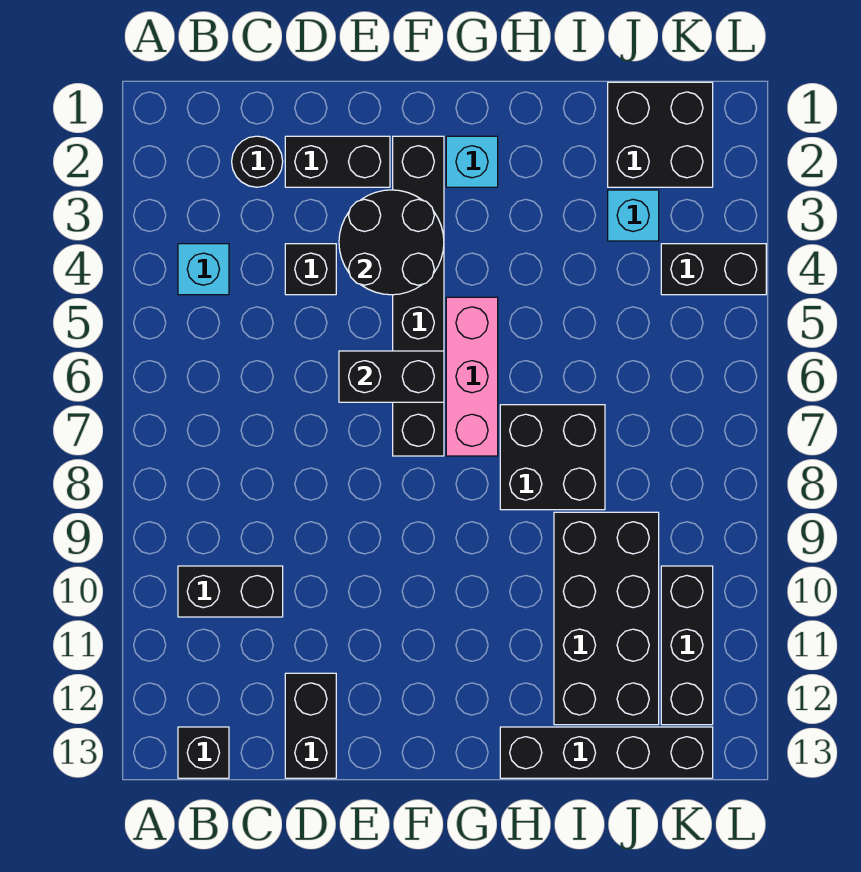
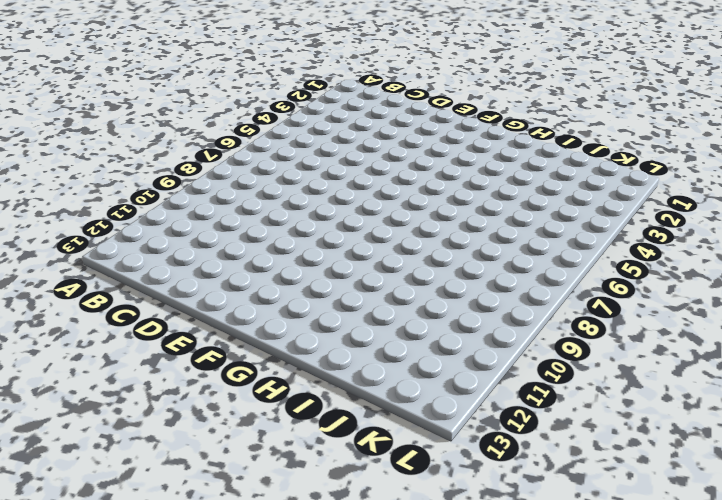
none -> cyan 1x1 brick [178,244,229,295]
none -> black 1x2 brick [178,566,283,617]
none -> black 1x1 brick [178,727,229,778]

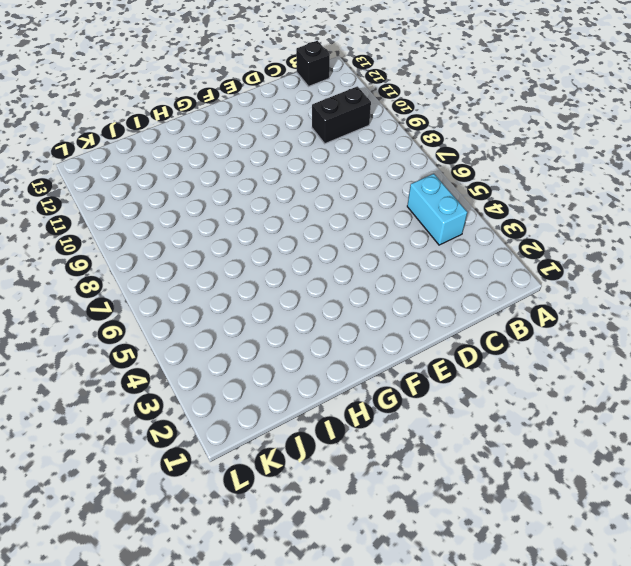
cyan 1x2 brick [407,174,467,245] -> cyan 1x1 brick [178,244,229,295]
none -> black 1x1 round brick [232,136,283,187]
none -> black 1x2 brick [285,136,390,187]
none -> black 1x1 brick [285,244,336,295]

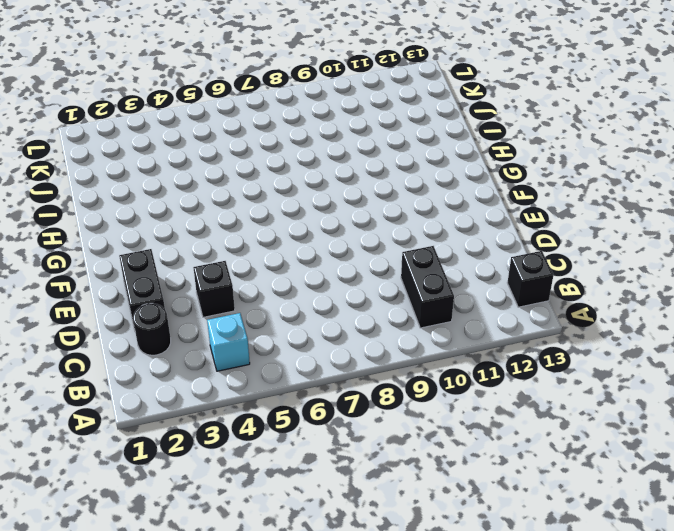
none -> black 1x2 brick [285,673,336,778]
none -> black 1x6 brick [393,136,444,456]
none -> cyan 1x1 brick [446,136,498,187]

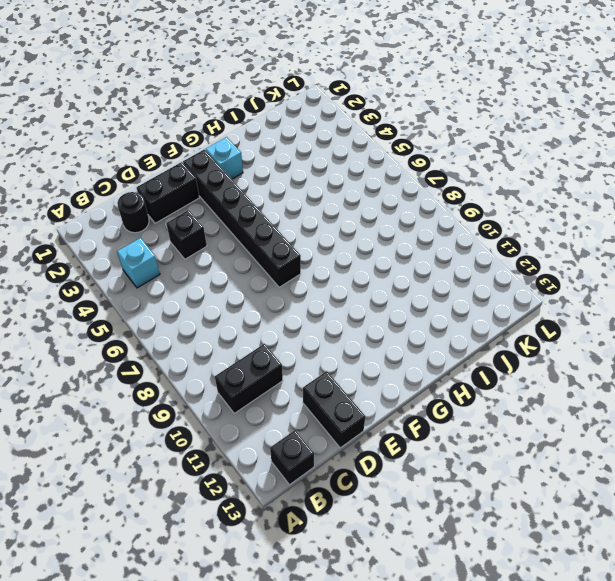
none -> pink 1x3 brick [446,297,498,456]
none -> black 2x2 brick [500,405,605,510]
none -> black 1x4 brick [500,727,713,778]

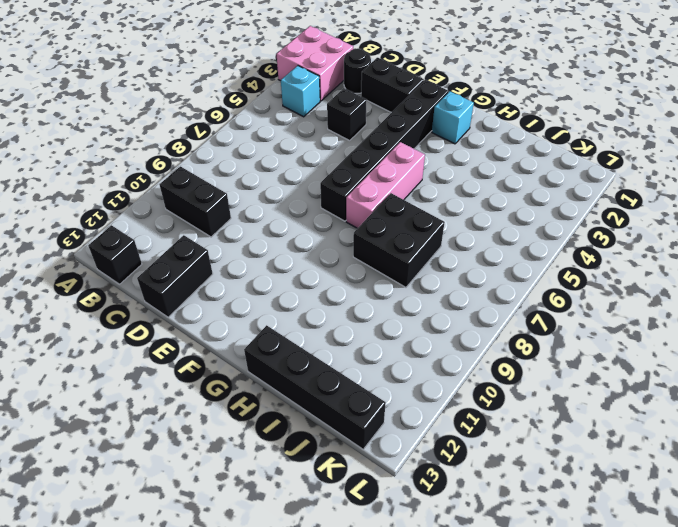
pink 2x2 brick [276,26,353,101] -> none
none -> black 2x4 brick [554,512,659,725]
none -> black 2x2 brick [608,82,713,187]
none -> cyan 1x1 brick [608,190,659,241]

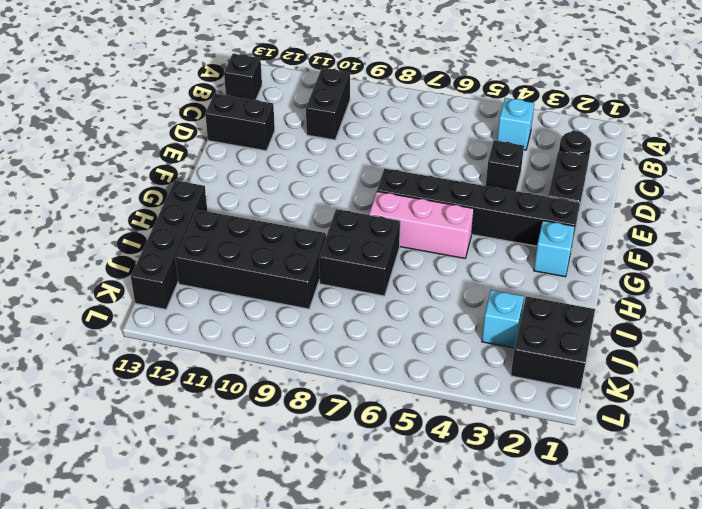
none -> black 1x2 brick [661,244,766,295]
none -> black 1x3 brick [661,566,713,725]
none -> black 2x2 round brick [339,190,444,295]

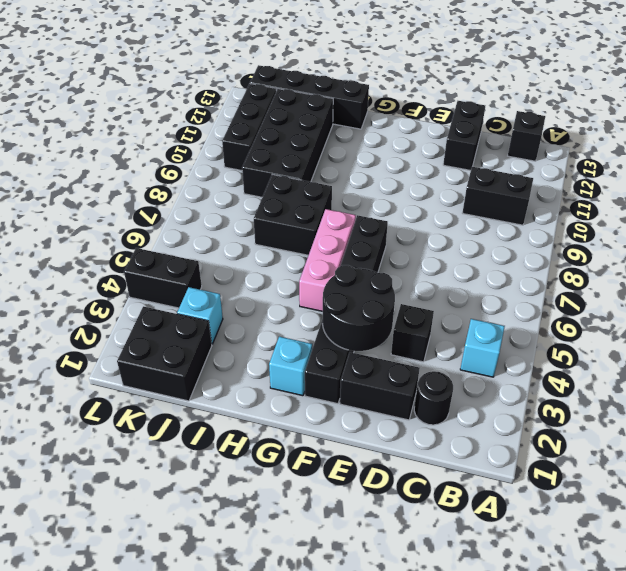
none -> black 1x2 brick [339,351,444,402]

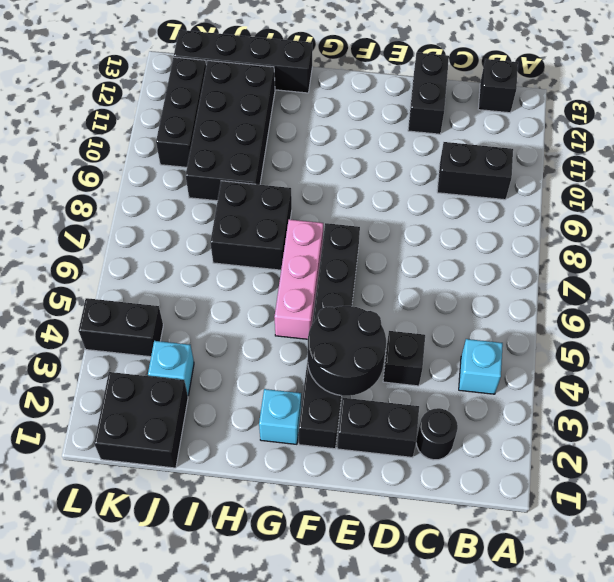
none -> black 1x2 brick [339,351,444,402]

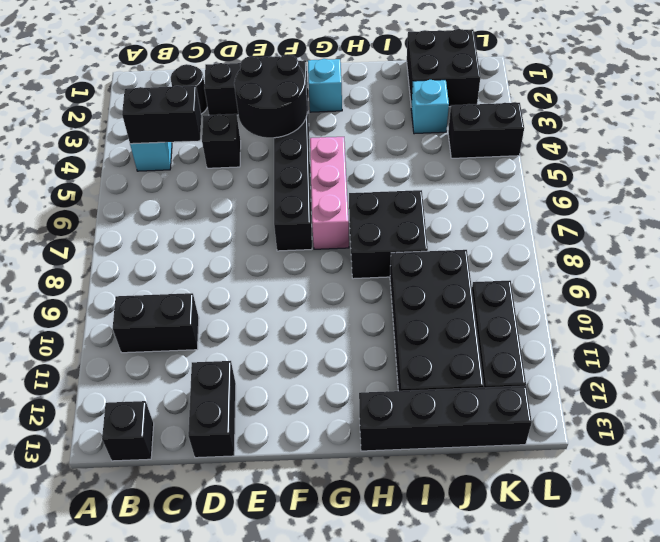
black 1x2 brick [122,86,201,144] -> black 1x2 brick moved to [339,351,444,402]

